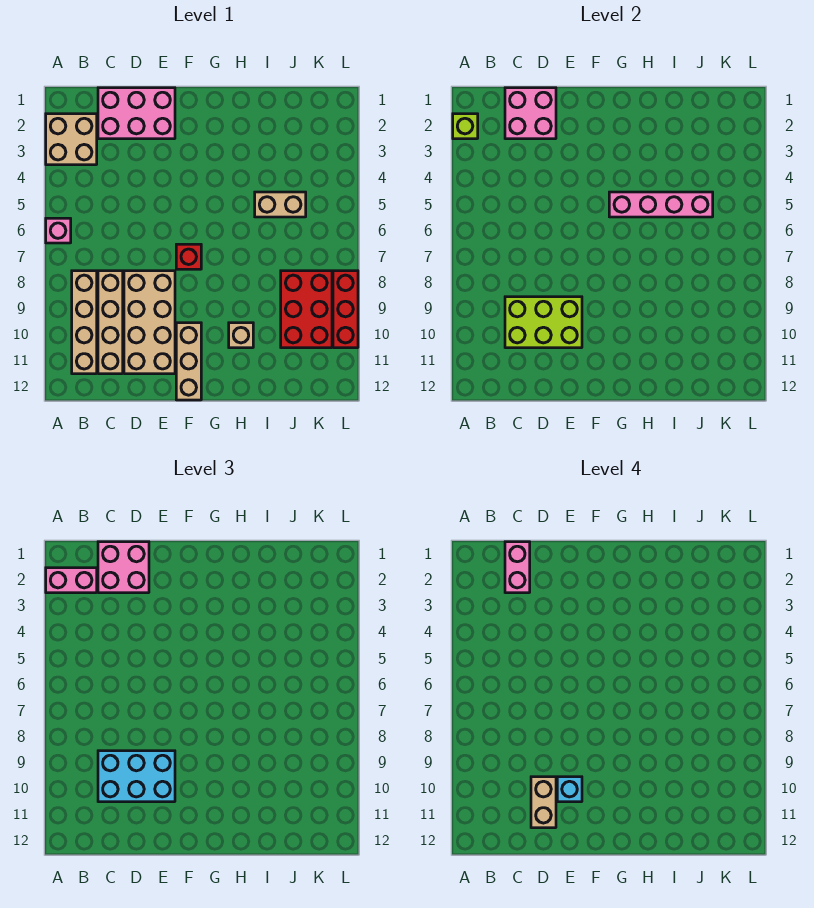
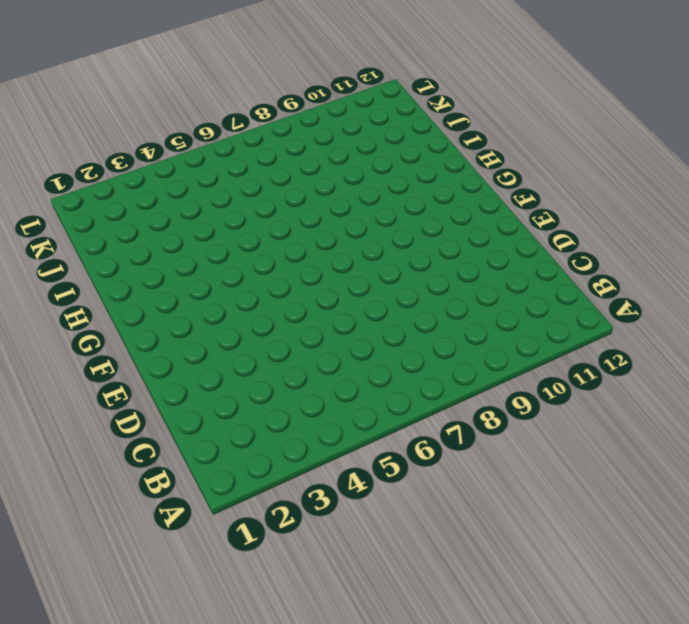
none -> tan 2x2 brick [46,114,97,165]
none -> pink 1x1 brick [46,218,71,243]
none -> tan 1x4 brick [72,271,97,374]

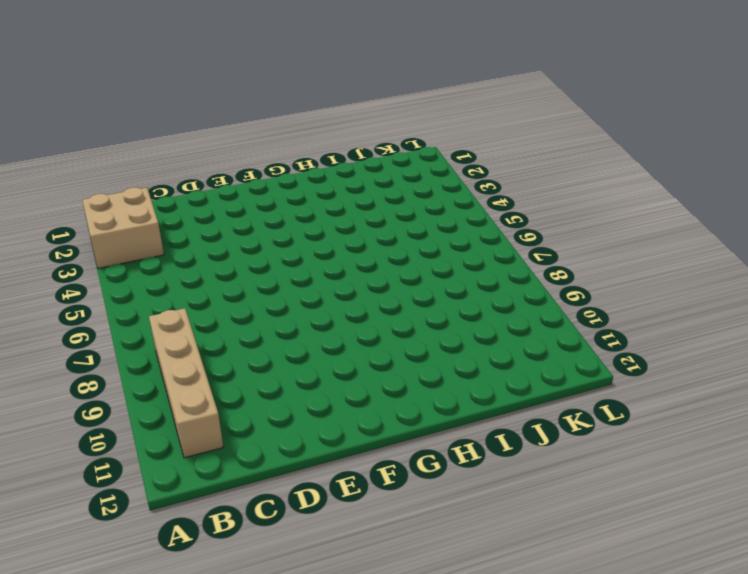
none -> pink 1x1 brick [46,218,71,243]
none -> pink 2x3 brick [98,88,175,139]
none -> tan 1x4 brick [98,271,123,374]

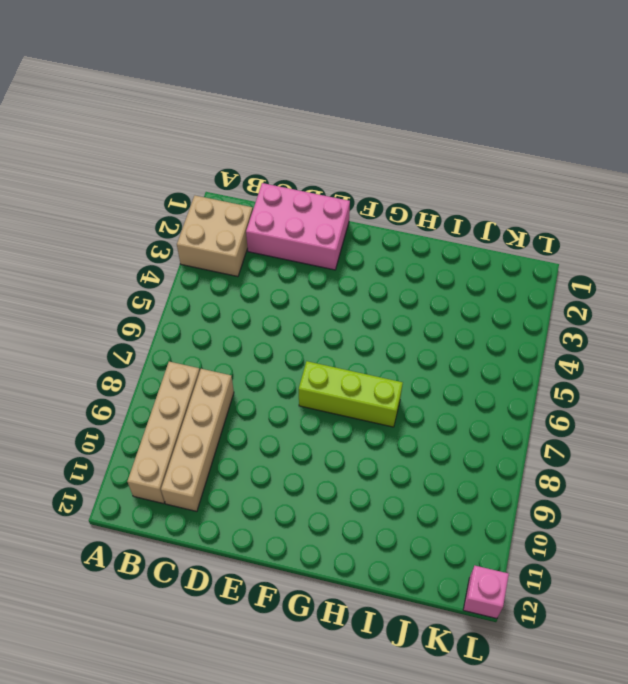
lime 1x3 brick [299,361,403,427] -> red 1x1 brick [176,244,201,269]
pink 1x1 brick [463,566,509,619] -> pink 1x1 brick moved to [46,218,71,243]
none -> tan 2x4 brick [124,271,175,374]
none -> tan 1x3 brick [176,323,201,400]
none -> tan 1x1 brick [229,323,253,348]

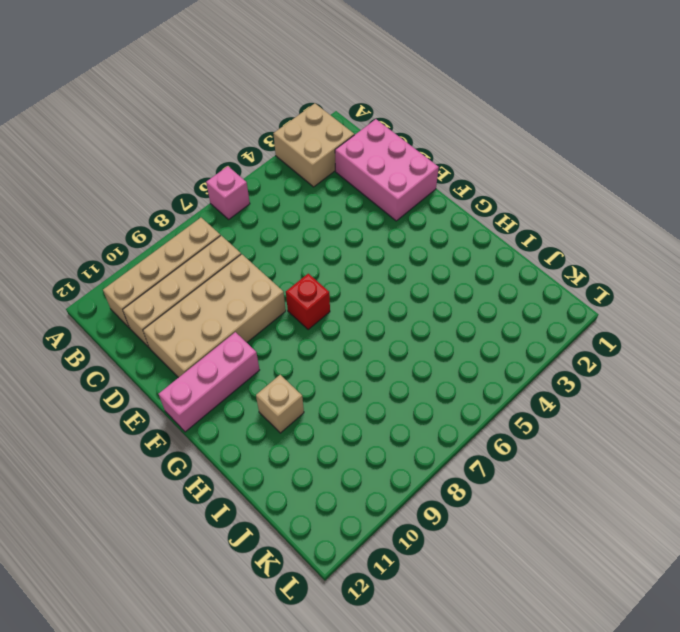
pink 1x3 brick [159,332,259,432] -> tan 1x3 brick [176,323,201,400]
none -> tan 1x2 brick [255,192,306,217]
none -> red 2x3 brick [281,271,332,348]
none -> red 1x3 brick [333,271,358,348]

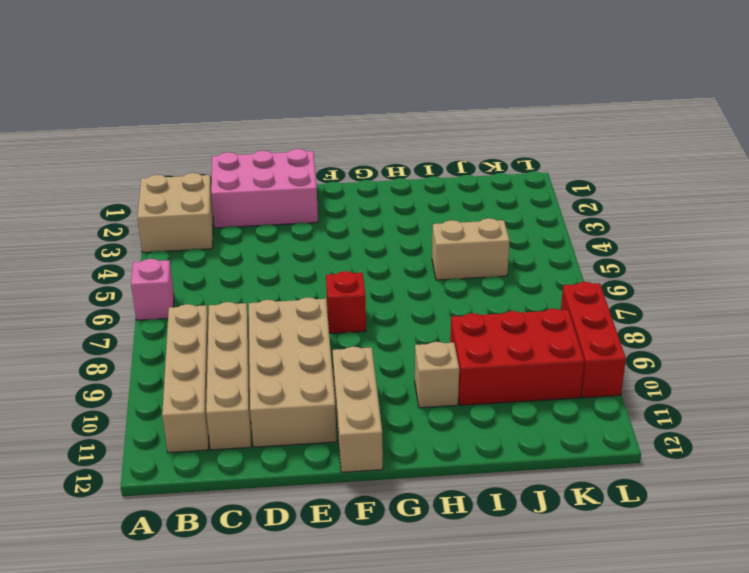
red 2x3 brick [450,309,584,405] -> red 2x3 brick turned to [281,271,332,348]
none -> lime 1x1 brick [453,114,478,139]
none -> pink 2x2 brick [505,88,556,139]
none -> lime 2x3 brick [505,297,582,348]

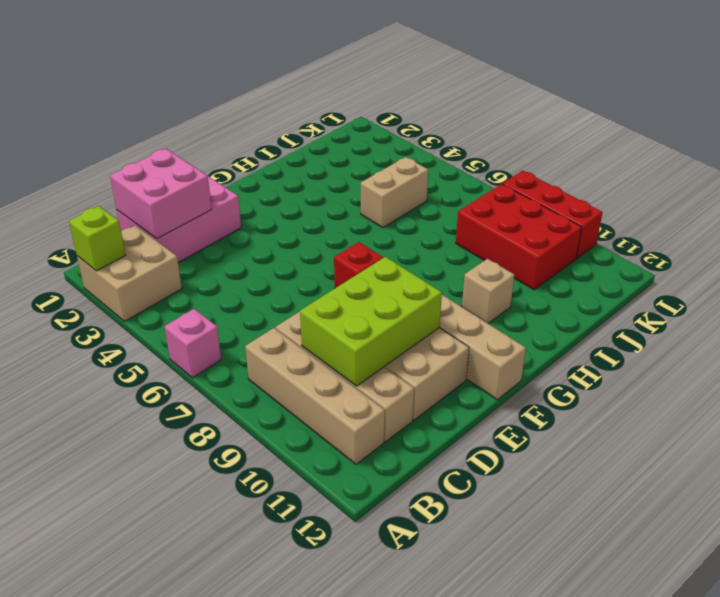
none -> pink 1x4 brick [609,192,713,217]
none -> pink 1x2 brick [46,568,97,593]
none -> pink 2x2 brick [98,542,149,593]

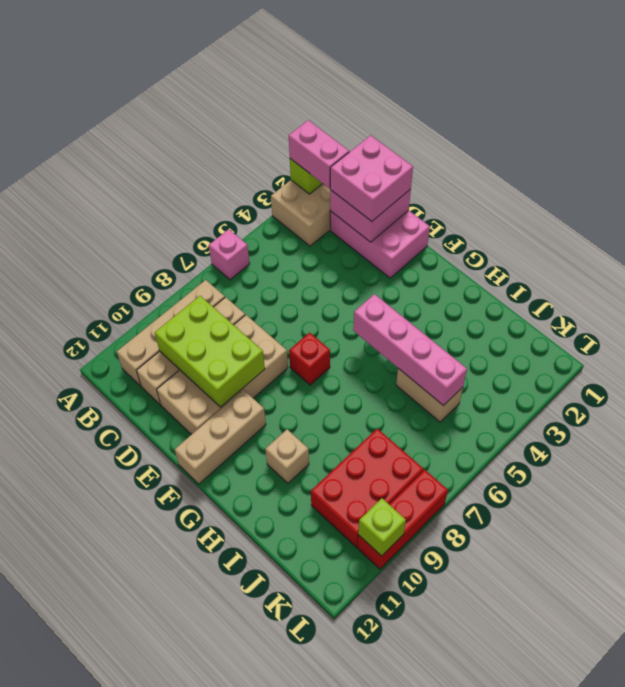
lime 1x1 brick [358,498,406,556] -> none
none -> cyan 2x3 brick [98,751,175,802]
none -> pink 1x2 brick [505,542,530,593]
none -> tan 1x2 brick [531,777,556,828]

